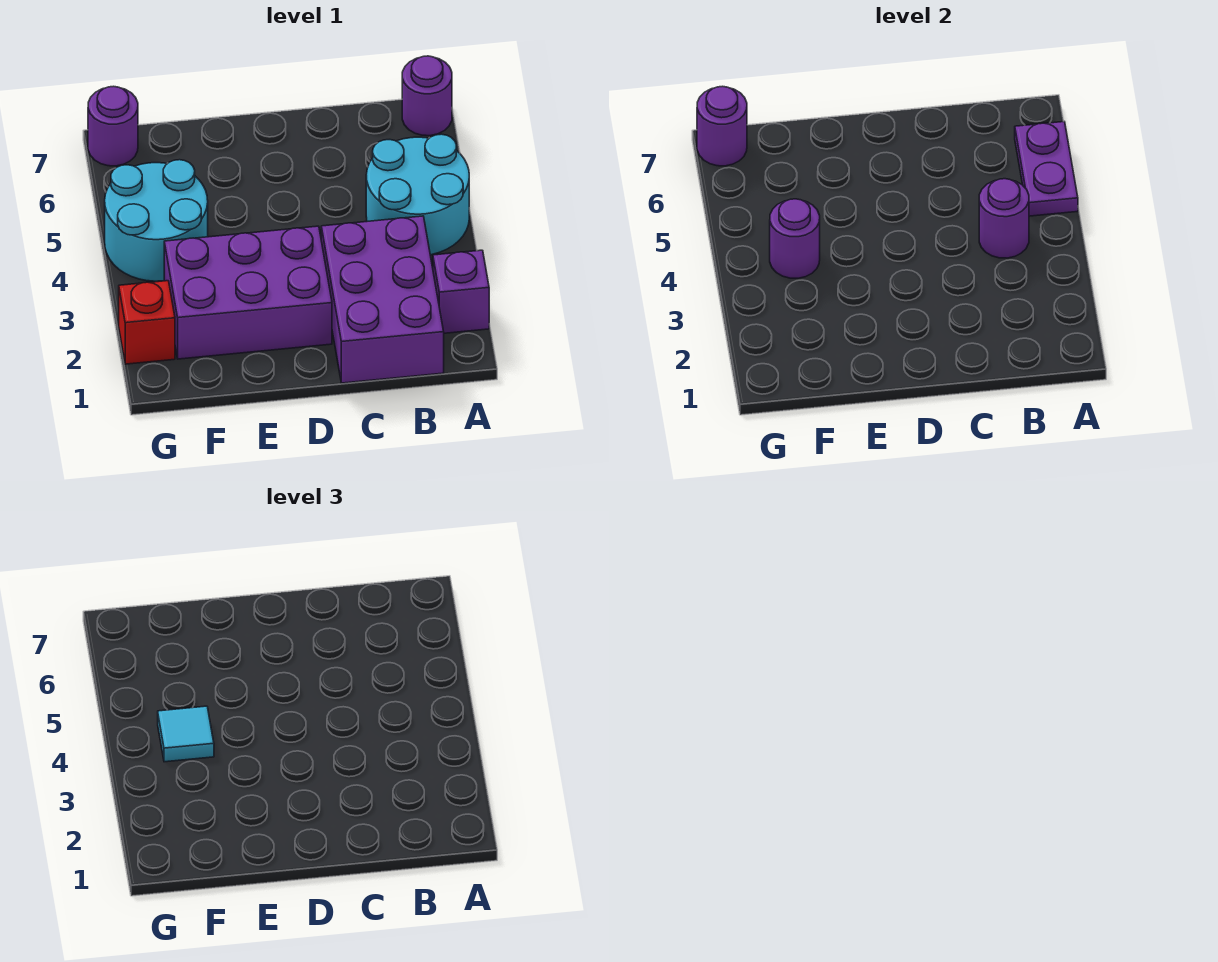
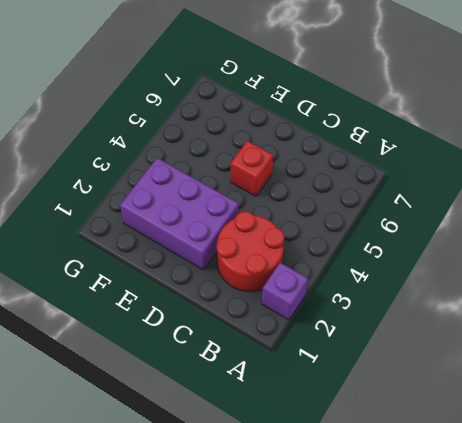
red 2x2 round brick [216,211,284,292] -> purple 2x3 brick [321,216,444,383]
red 1x1 brick [231,141,273,196] -> red 1x1 brick moved to [119,281,175,364]
none -> cyan 2x2 round brick [366,134,469,255]
none -> purple 1x1 round brick [402,56,452,136]
none -> cyan 2x2 round brick [105,160,208,281]

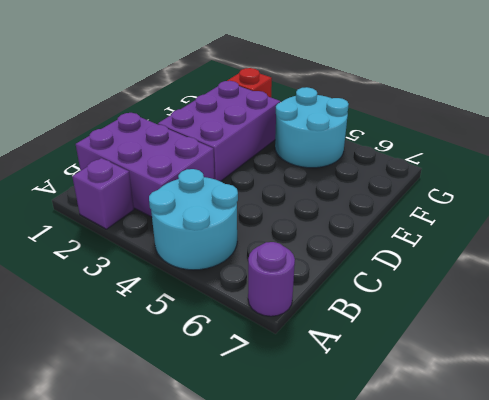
none -> purple 1x1 round brick [88,86,138,166]
none -> purple 1x2 plate [1015,122,1078,216]
none -> purple 1x1 round brick [979,179,1029,258]

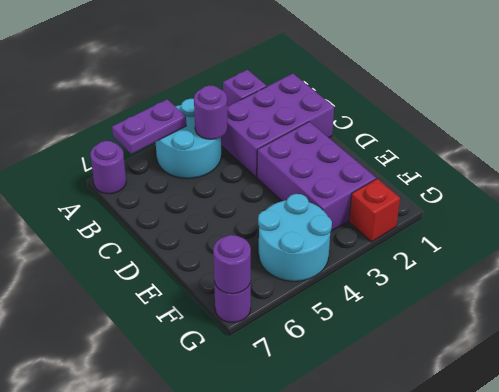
none -> purple 1x1 round brick [770,199,820,278]
none -> cyan 1x1 tile [158,706,214,762]

